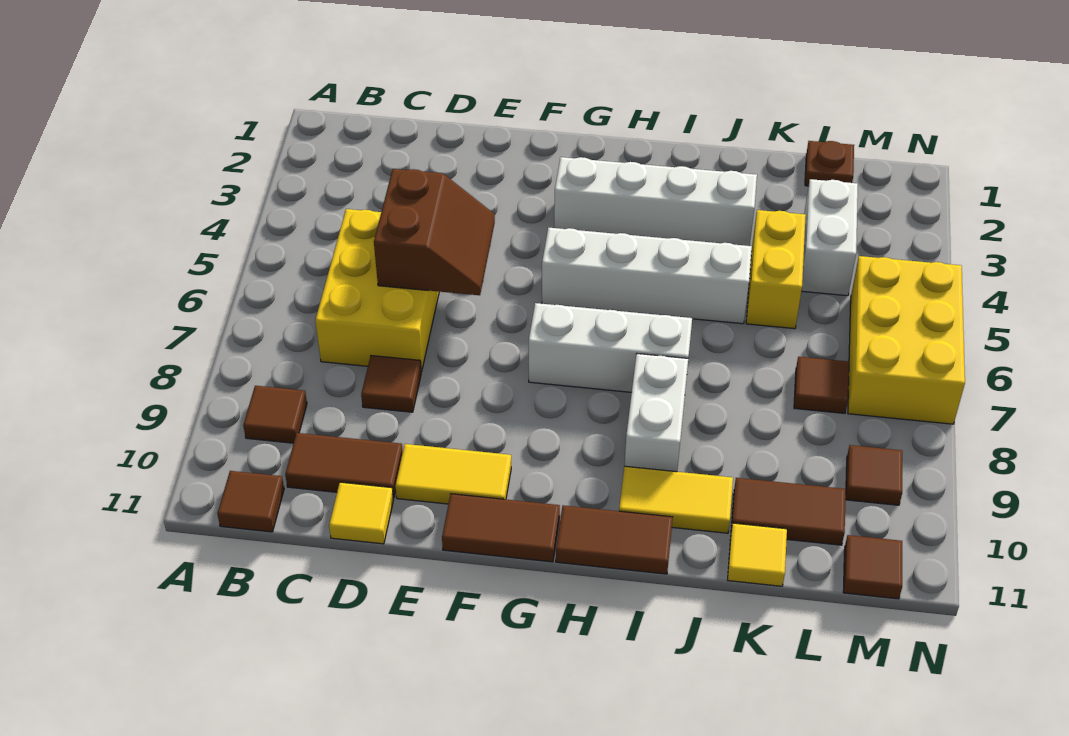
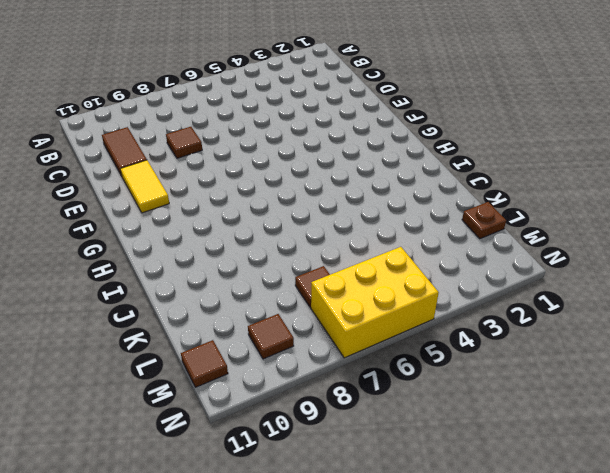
none -> brown 1x1 tile [243,386,307,443]
none -> brown 1x1 tile [217,471,284,532]
none -> yellow 2x3 brick [315,209,439,371]

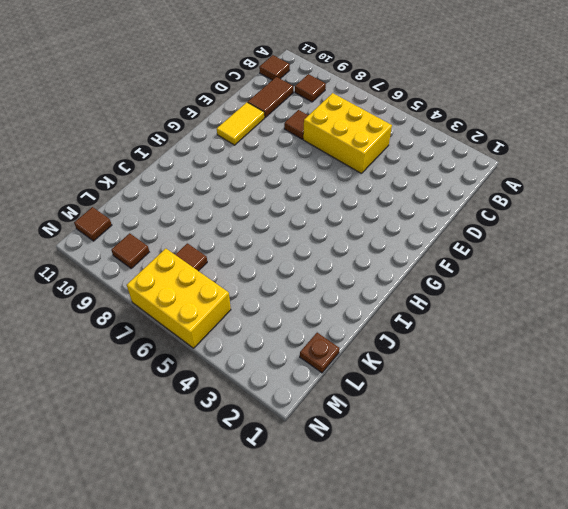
none -> yellow 1x1 tile [329,482,393,544]
none -> brown 1x2 tile [442,494,560,562]
none -> white 1x4 brick [554,157,757,246]

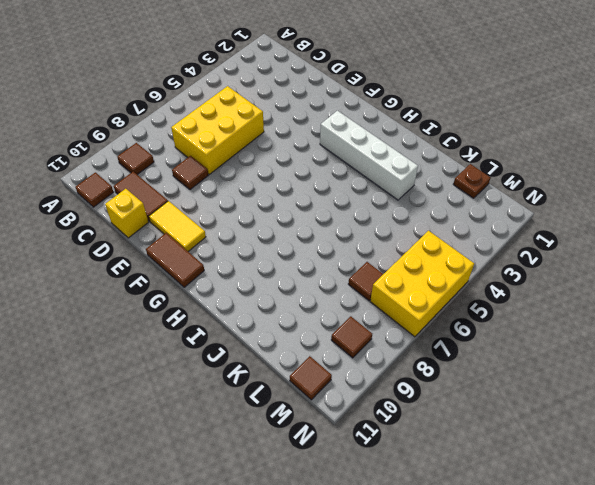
yellow 1x1 brick [105,189,148,238] -> yellow 1x1 tile [329,482,393,544]
none -> white 1x4 brick [542,228,752,324]
none -> white 1x3 brick [529,303,692,392]
none -> brown 1x2 tile [556,505,673,574]

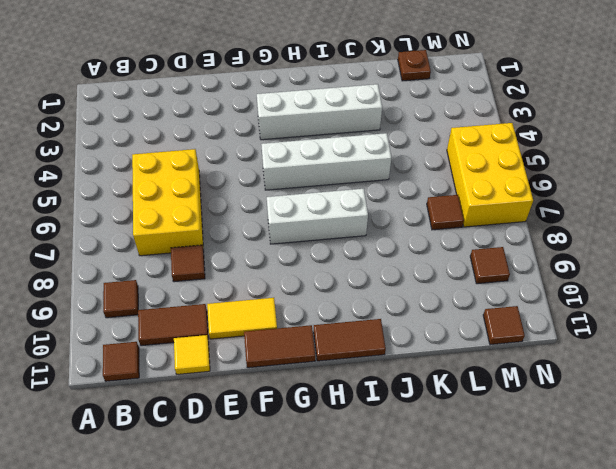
none -> white 1x2 brick [625,354,688,472]
none -> yellow 1x2 tile [619,466,733,533]
none -> yellow 1x2 brick [746,210,806,329]

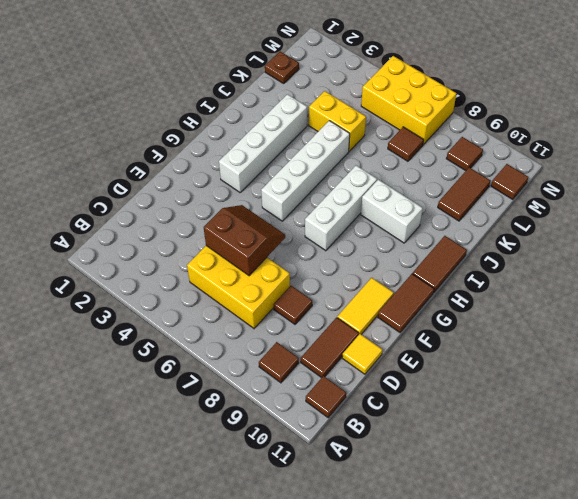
none -> yellow 1x2 tile [619,466,733,533]
none -> yellow 1x1 tile [728,523,787,586]
none -> white 1x2 brick [802,179,858,296]

